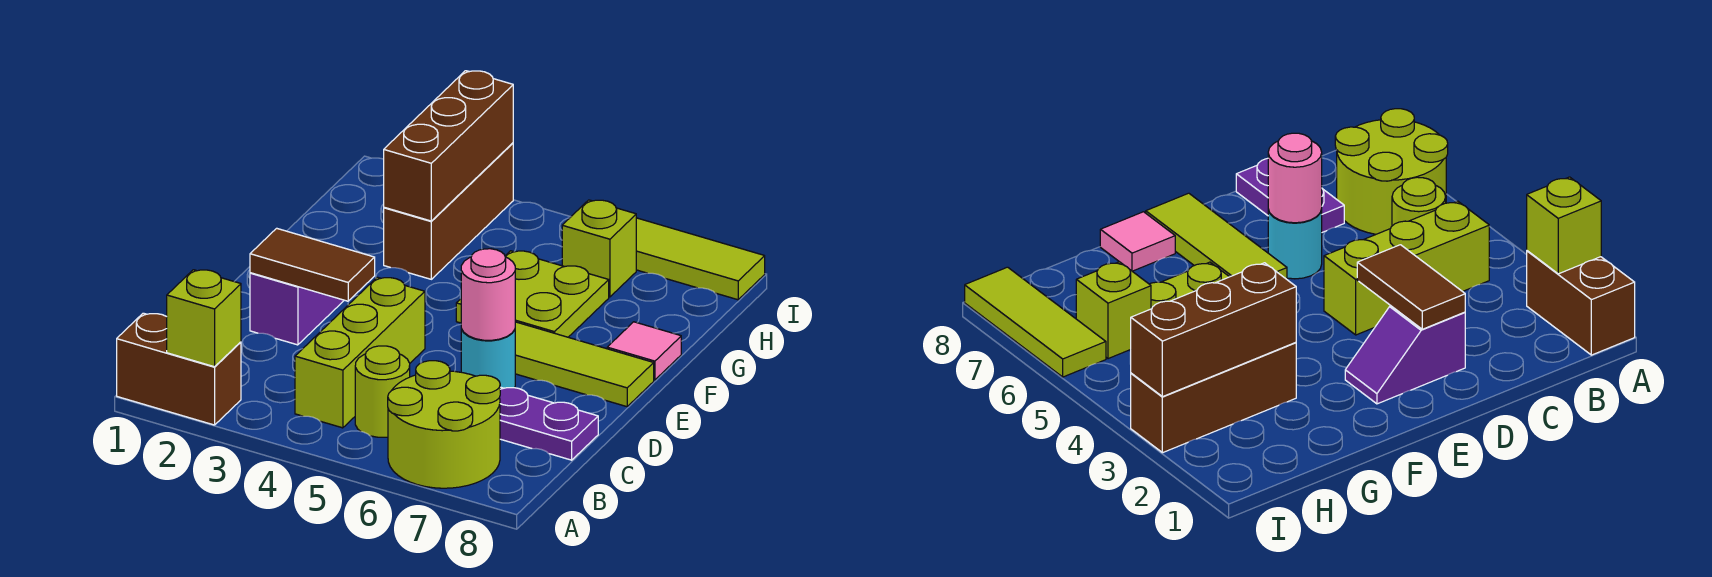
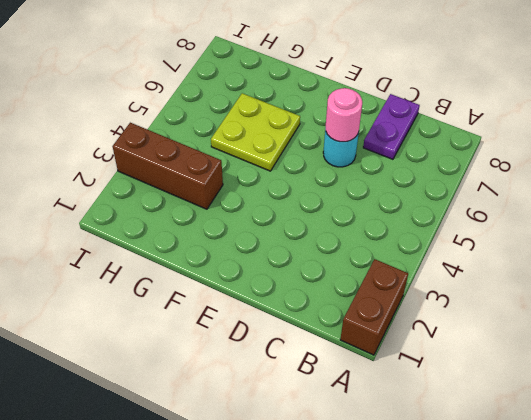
none -> lime 2x2 round brick [388,361,500,488]
none -> lime 1x3 brick [295,277,425,428]
none -> lime 1x1 round brick [355,346,410,437]

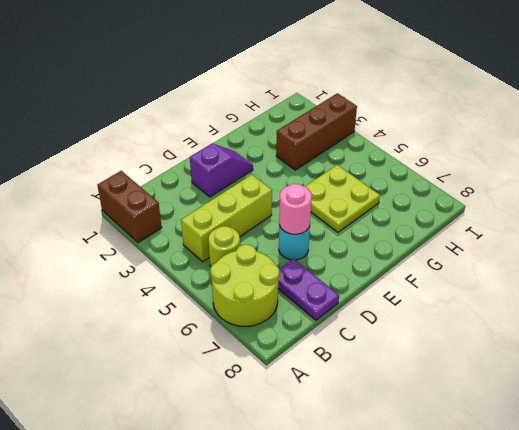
none -> lime 1x3 tile [515,322,654,407]
none -> pink 1x1 tile [607,322,681,380]
none -> lime 1x1 brick [562,200,636,297]

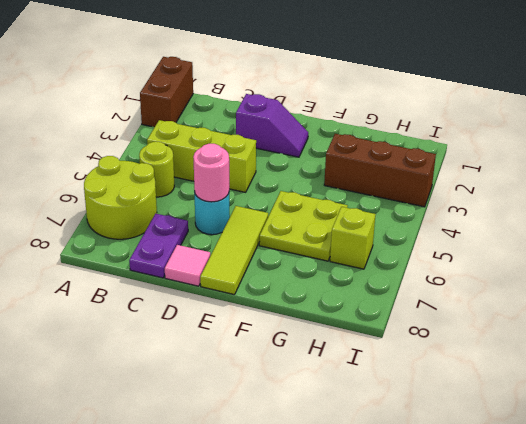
pink 1x1 tile [165,245,211,286] -> pink 1x1 tile moved to [607,322,681,380]
none -> lime 1x3 tile [636,218,765,300]
none -> lime 1x1 brick [167,270,241,367]
none -> brown 1x2 tile [250,228,375,301]

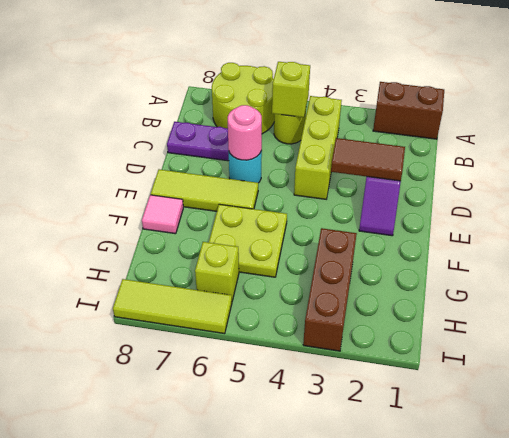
lime 1x1 brick [272,62,310,117] -> lime 1x1 brick moved to [167,270,241,367]
none -> brown 1x3 brick [384,71,513,221]

